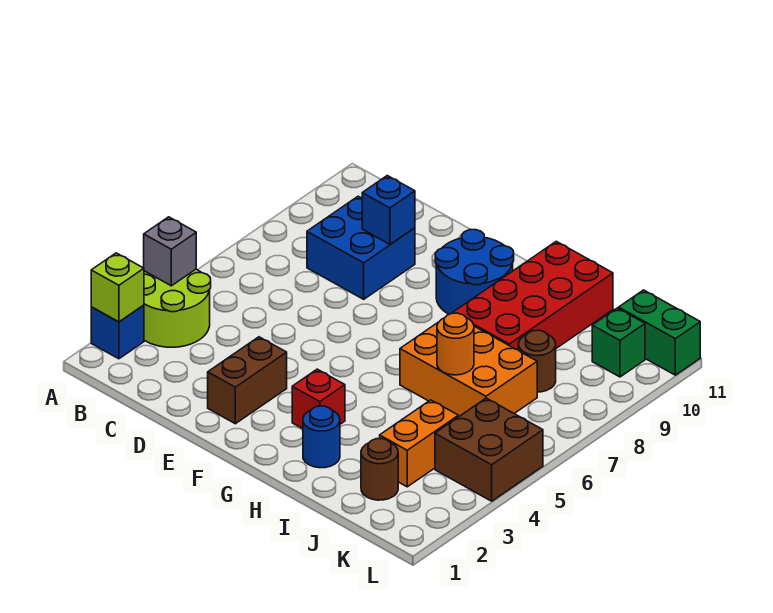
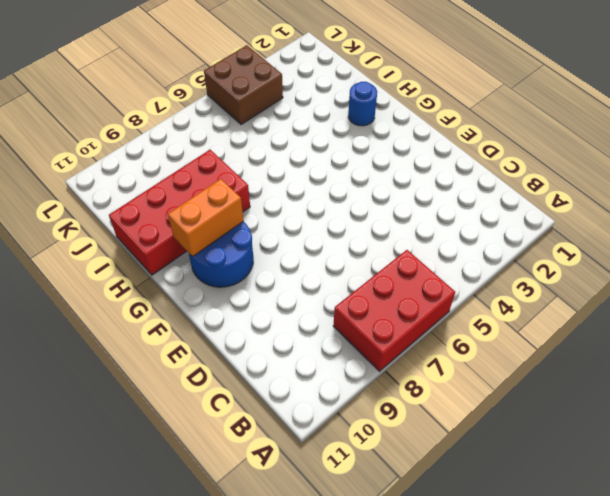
red 2x3 brick [333,250,455,371] -> none
orange 1x2 brick [168,179,244,257] -> orange 1x2 brick moved to [380,400,458,487]
none -> blue 1x1 brick [91,305,144,359]
none -> lime 2x2 round brick [144,269,211,347]
none -> blue 2x2 brick [307,196,415,299]

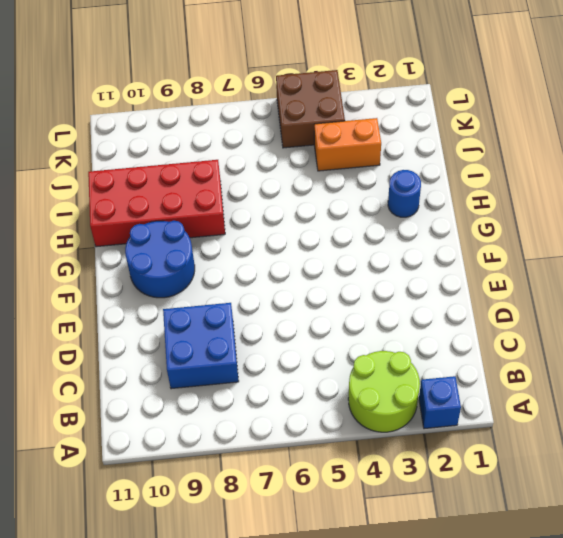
none -> brown 1x2 brick [208,337,287,424]
none -> red 1x1 brick [292,369,345,429]
none -> orange 2x3 brick [400,323,537,417]

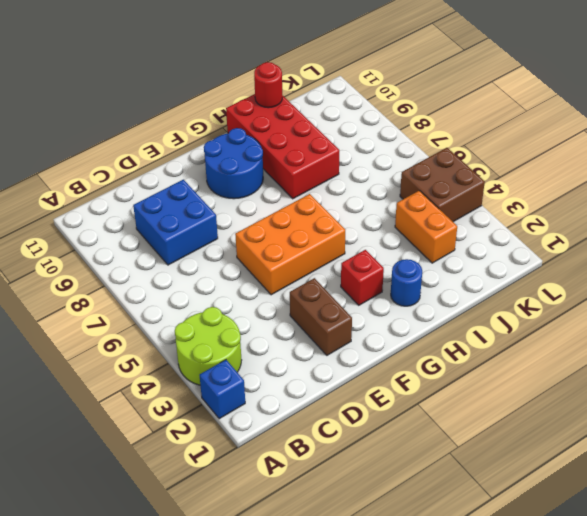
orange 2x3 brick [235,194,345,295] -> orange 2x3 brick moved to [400,323,537,417]
red 1x1 round brick [254,62,282,108] -> none
none -> brown 1x1 round brick [361,439,398,500]
none -> brown 1x1 round brick [519,330,556,392]
none -> green 1x1 brick [592,308,645,377]

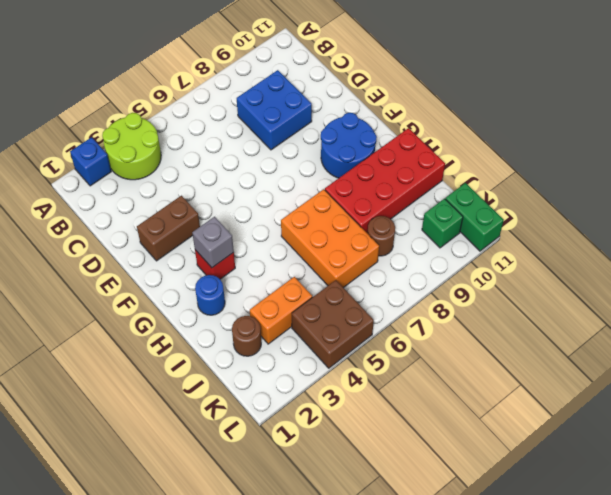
grey 1x1 brick [192,217,234,268] -> grey 1x1 brick moved to [144,217,196,286]
none -> lime 1x1 brick [91,253,144,322]
none -> blue 1x1 brick [362,176,415,244]
none -> orange 1x1 round brick [437,313,474,375]

